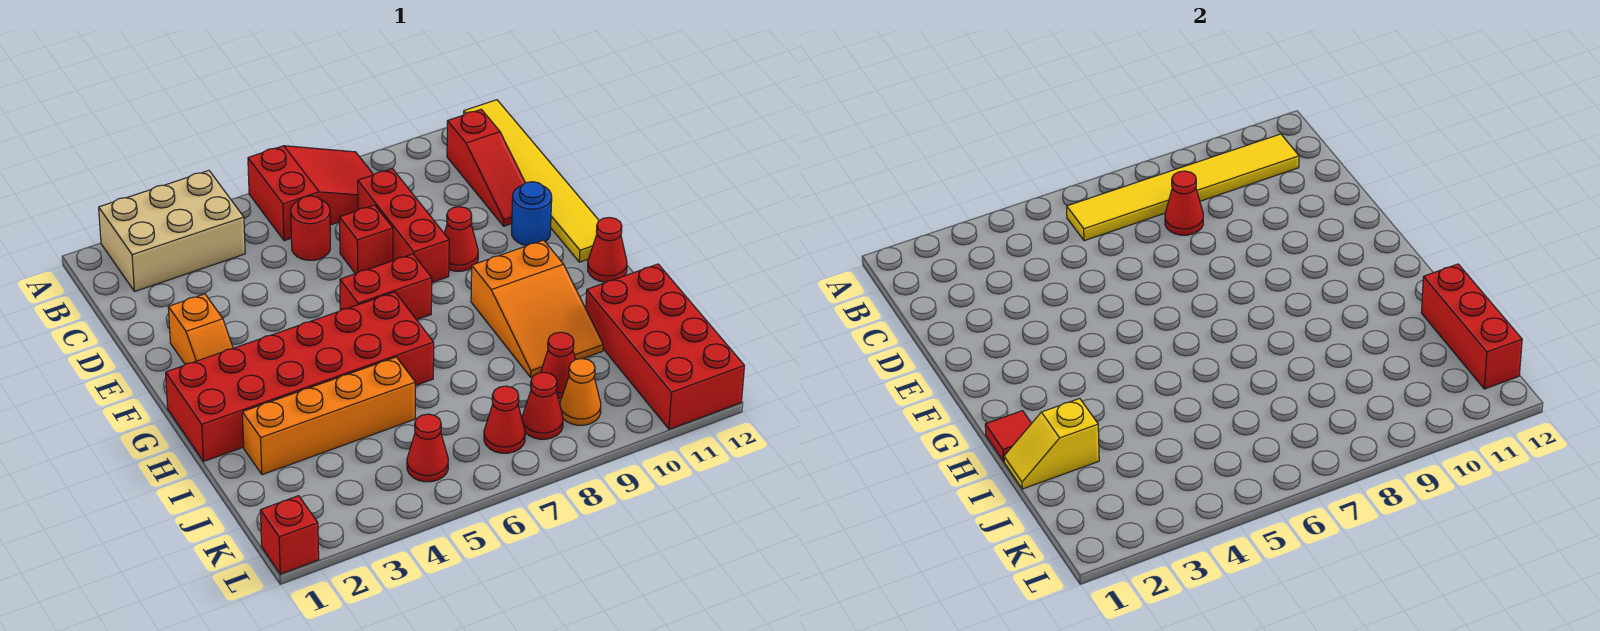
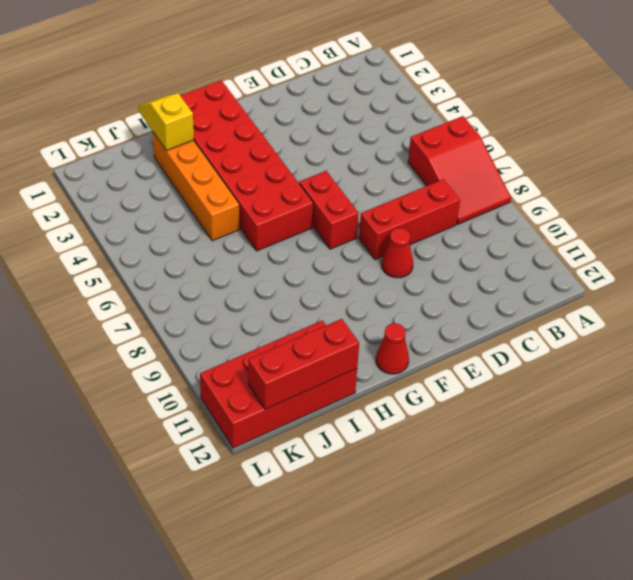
none -> tan 2x3 brick [99,171,245,292]
none -> yellow 1x6 tile [464,100,599,262]
none -> red 1x3 slope [447,109,525,226]

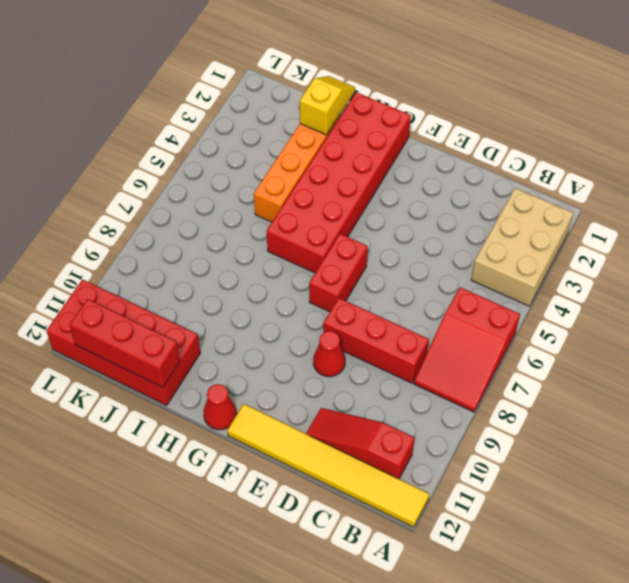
none -> red 1x1 round brick [291,196,330,260]
none -> red 1x1 brick [340,205,393,274]
none -> orange 1x2 slope [168,294,233,364]

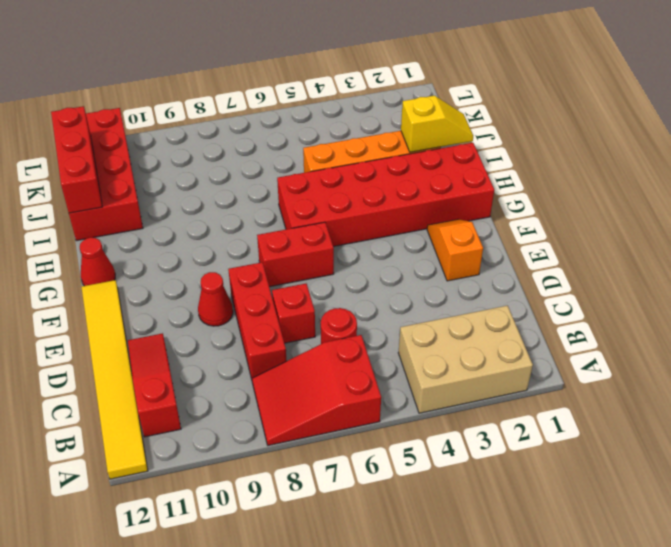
none -> blue 1x1 round brick [512,182,552,246]
none -> orange 2x3 slope [471,240,603,377]
none -> red 1x1 cone [541,332,575,399]

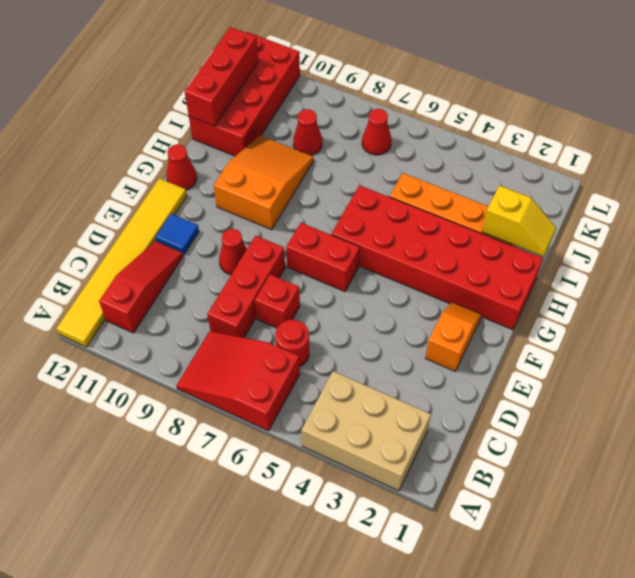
blue 1x1 tile [156,214,199,255] -> blue 1x1 round brick [512,182,552,246]
none -> red 1x1 cone [407,414,448,482]
none -> red 1x1 cone [522,372,563,439]
none -> orange 1x1 cone [560,359,601,425]

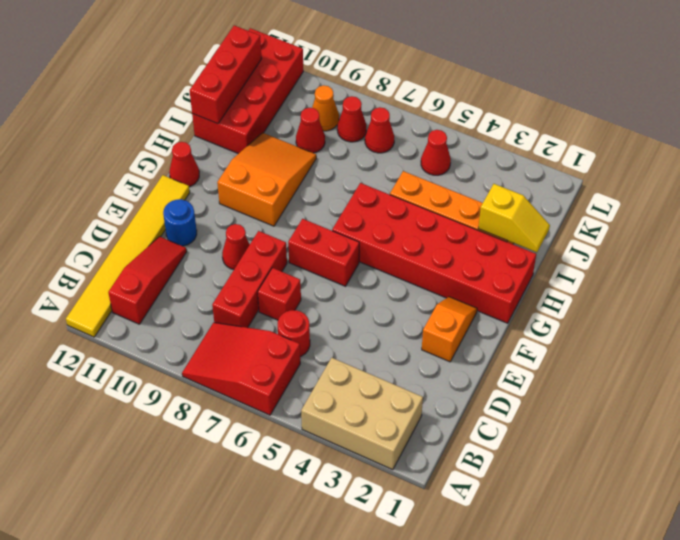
none -> red 1x1 brick [260,496,319,574]
none -> yellow 1x6 tile [1067,134,1299,241]
none -> red 1x1 cone [1165,171,1203,235]

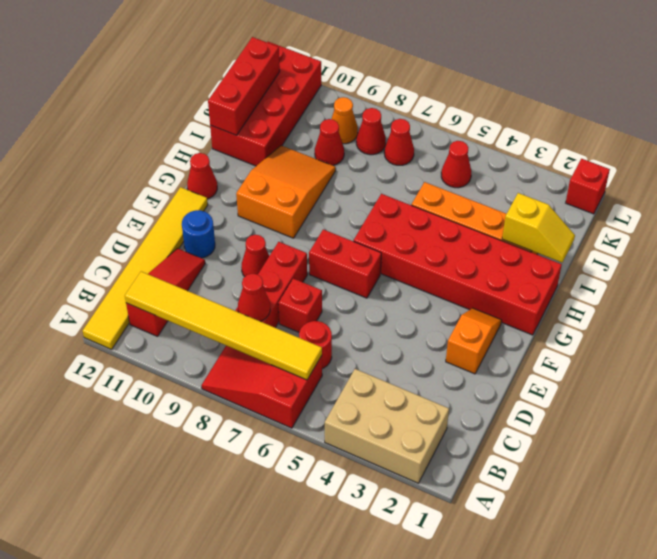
none -> red 1x1 tile [985,411,1032,461]

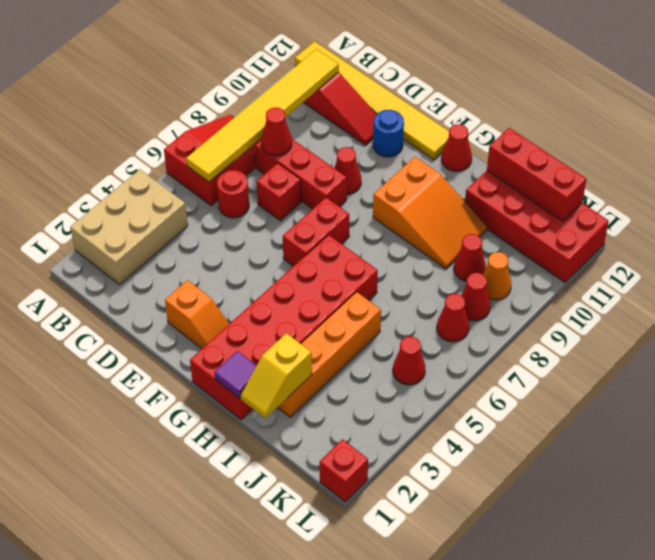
purple 1x1 tile [214,351,256,398] -> red 1x1 tile [985,411,1032,461]

